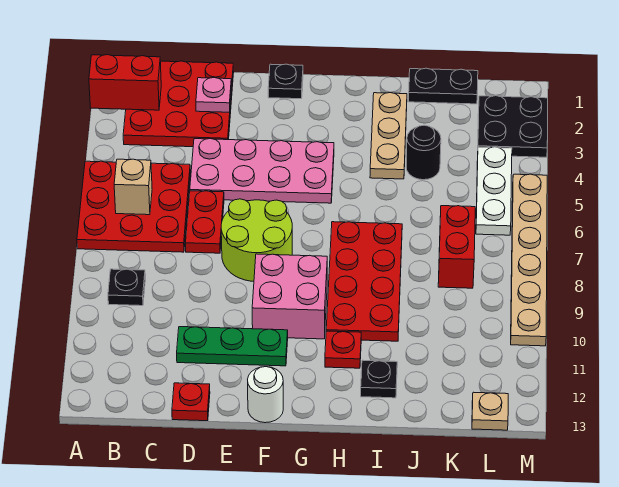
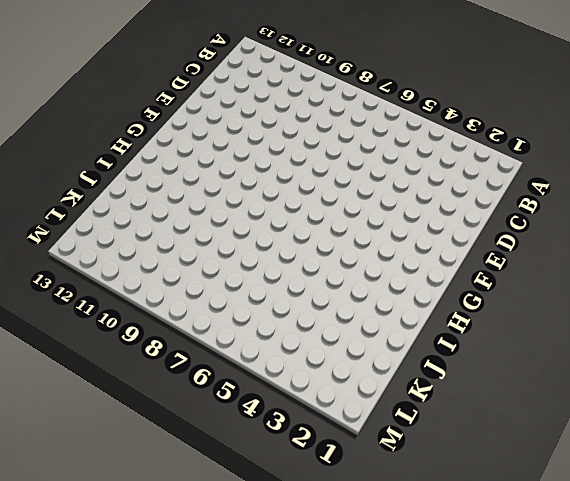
none -> red 3x3 plate [77,161,190,252]
none -> red 3x3 plate [123,61,234,147]
none -> black 1x1 plate [108,269,145,306]

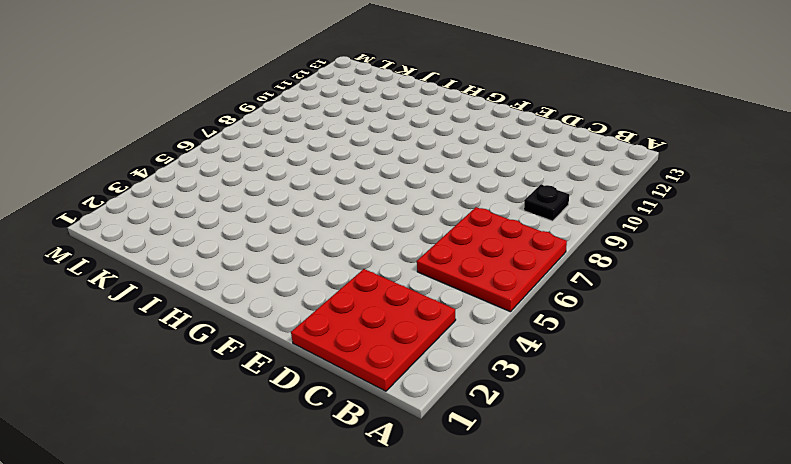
none -> pink 2x4 plate [190,139,334,203]
none -> red 1x2 plate [186,191,224,253]
none -> green 1x3 plate [177,327,288,366]

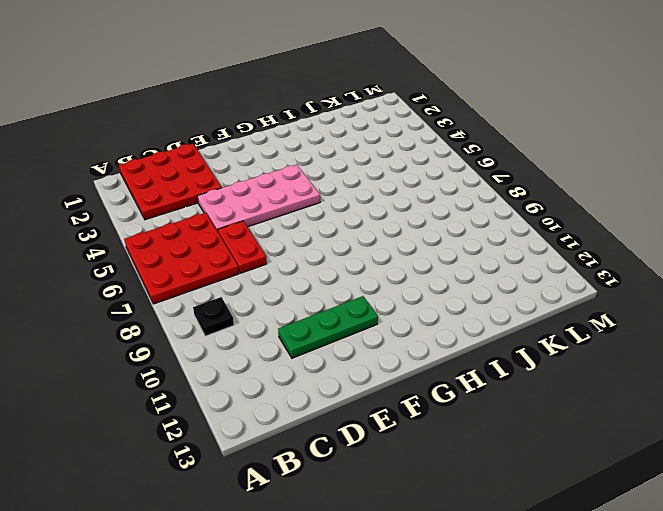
none -> red 1x1 plate [172,383,210,421]
none -> lime 2x2 round brick [221,199,292,281]
none -> black 1x1 plate [268,64,303,99]

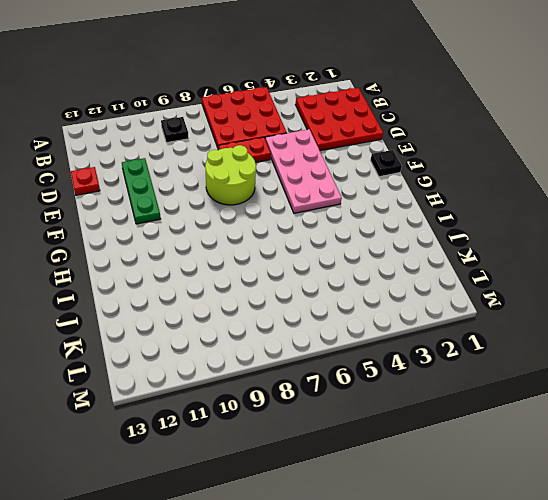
none -> pink 2x2 brick [252,254,327,339]
none -> white 1x1 round brick [248,367,283,423]
none -> red 2x4 plate [326,222,402,341]

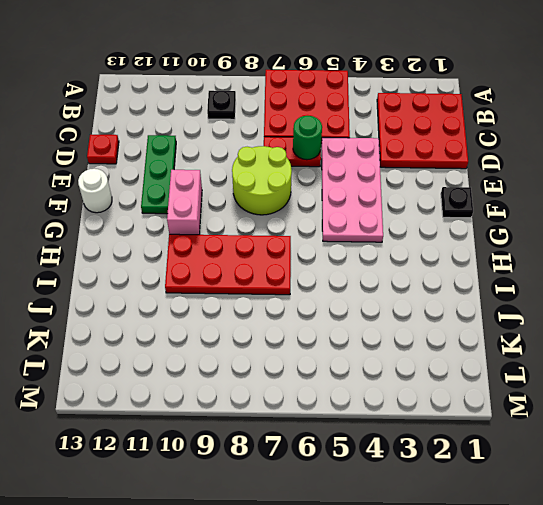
green 1x1 round brick [293,116,322,160] -> none
pink 1x2 brick [167,170,202,235] -> pink 2x2 brick [252,254,327,339]
none -> red 1x1 plate [325,331,361,368]
none -> tan 1x3 plate [370,93,407,179]
none -> black 1x1 plate [361,360,397,398]

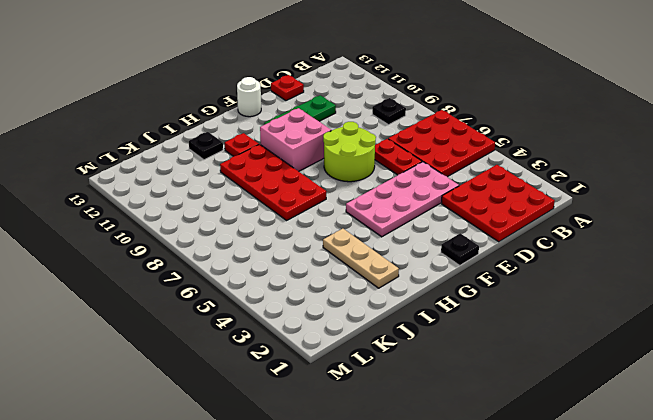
none -> black 1x2 plate [409,68,478,104]
none -> black 1x1 round brick [406,125,441,180]
none -> red 1x2 brick [438,206,475,288]

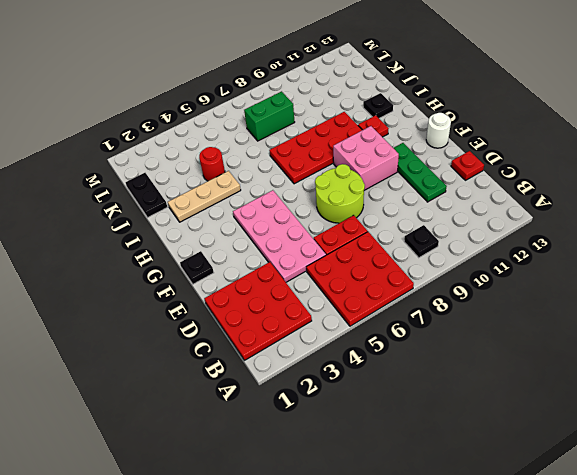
red 1x1 round brick [199,147,225,181] -> black 1x1 round brick [406,125,441,180]
green 1x2 brick [244,91,295,141] -> red 1x2 brick [438,206,475,288]
none -> black 2x2 plate [478,96,548,157]
none -> white 1x3 plate [476,147,512,235]
none -> tan 1x1 plate [472,392,508,430]

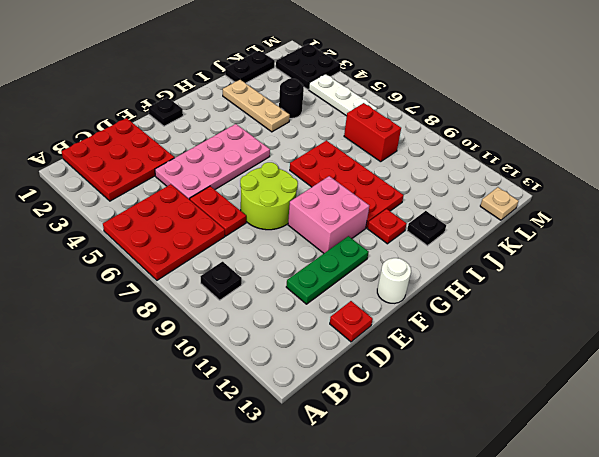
none -> tan 1x6 plate [511,174,547,346]
none -> red 1x2 brick [89,55,161,110]
none -> tan 1x1 brick [114,159,152,215]

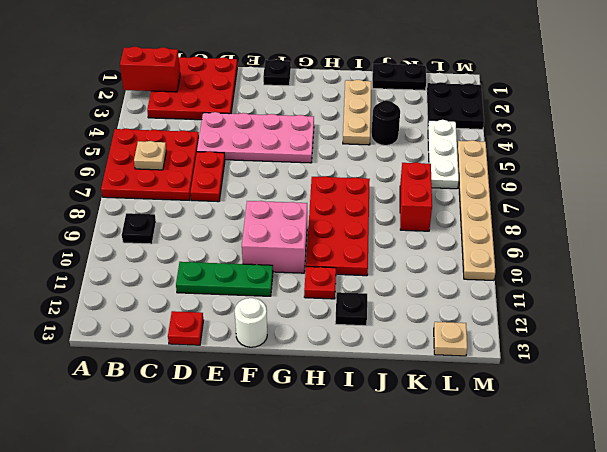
tan 1x1 plate [134,141,166,170] -> tan 1x1 brick [114,159,152,215]
none -> lime 2x2 round brick [221,199,292,281]
none -> pink 1x1 plate [196,78,231,112]

